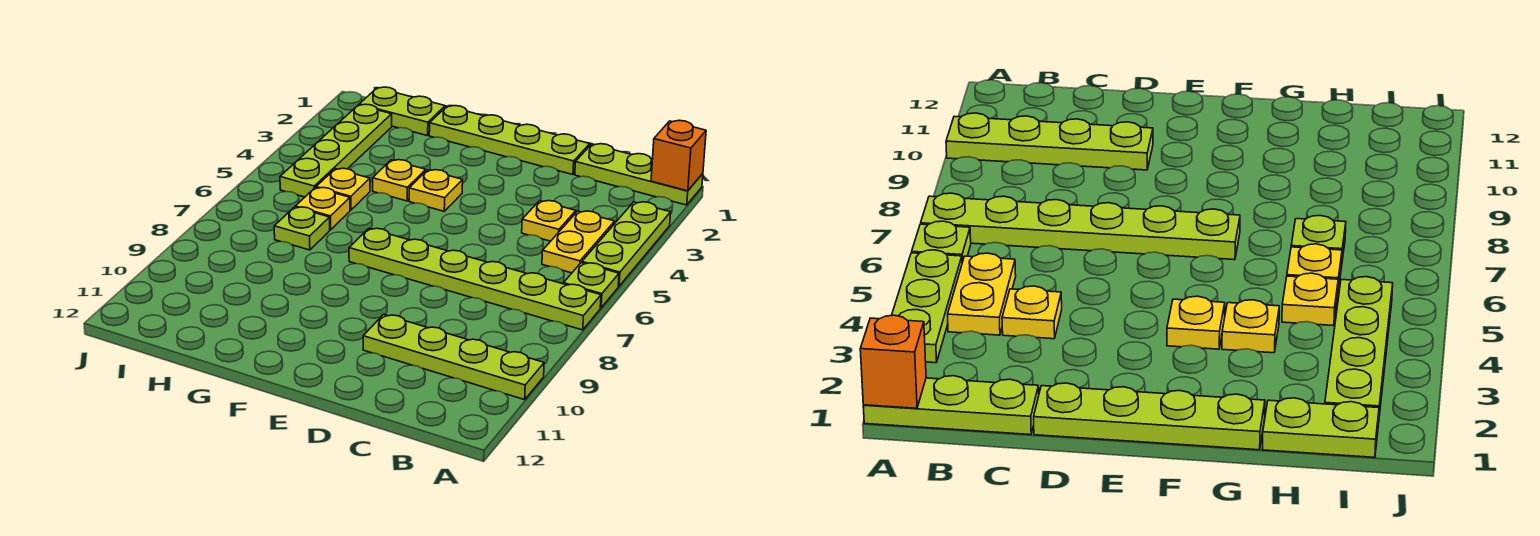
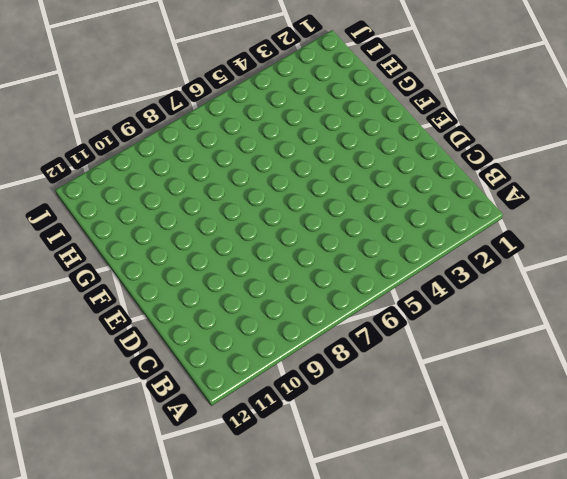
none -> lime 1x3 plate [575,144,703,205]
none -> lime 1x3 plate [582,202,671,286]
none -> lime 1x1 plate [564,263,619,308]

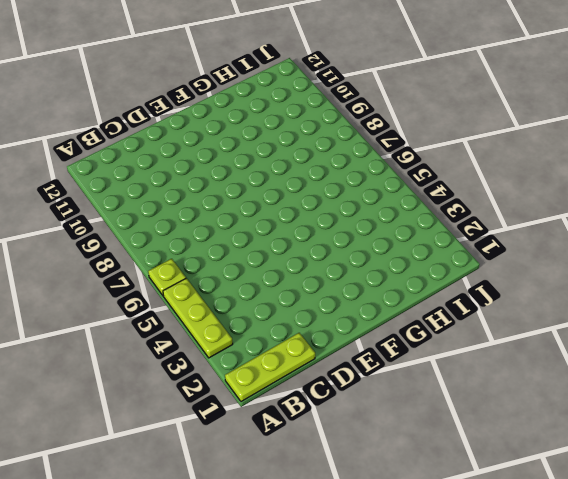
none -> lime 1x6 plate [349,228,601,330]
none -> lime 1x4 plate [363,314,544,400]
none -> yellow 1x2 plate [542,211,615,273]

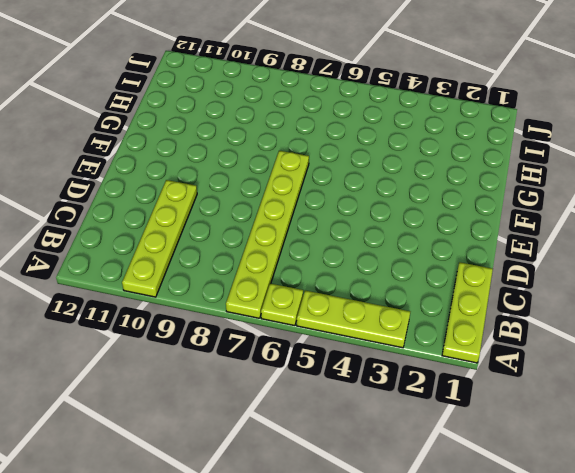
none -> yellow 1x2 plate [542,211,615,273]
none -> yellow 1x1 plate [522,201,576,241]
none -> lime 1x4 plate [429,106,590,175]

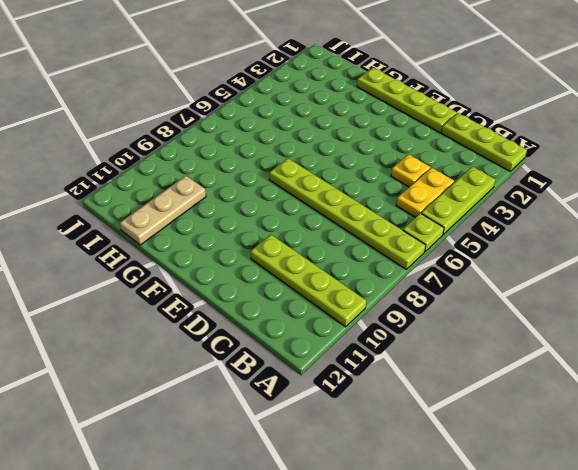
tan 1x3 plate [120,176,206,245] -> none
none -> yellow 1x1 plate [409,170,463,211]
none -> yellow 1x1 plate [373,160,426,201]
none -> lime 1x2 plate [359,87,445,136]

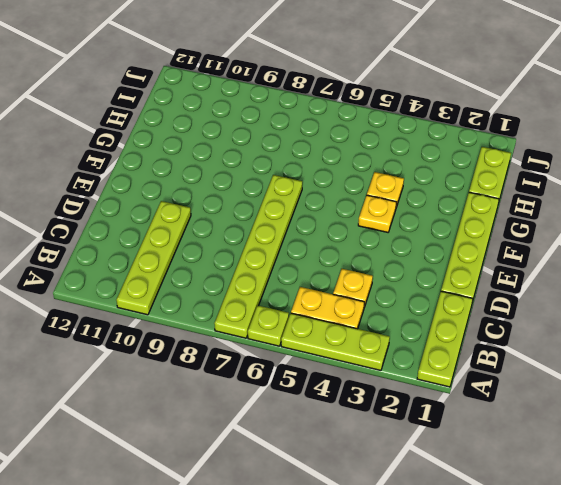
none -> yellow 1x1 plate [316,168,370,210]
none -> yellow 1x1 plate [295,188,350,230]
none -> lime 1x1 plate [274,207,330,250]

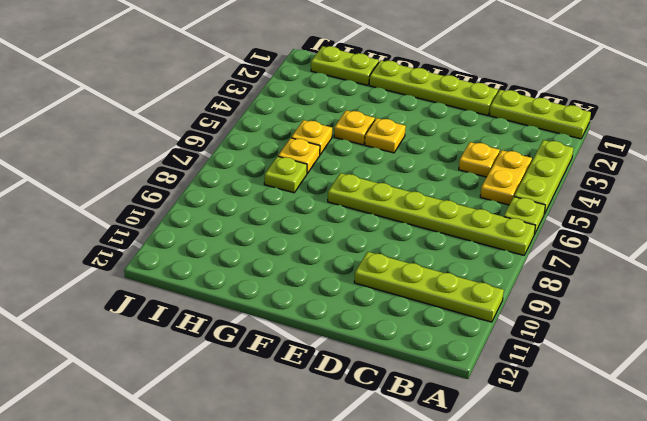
none -> lime 1x4 plate [280,104,392,197]
none -> orange 1x1 brick [651,120,706,191]

